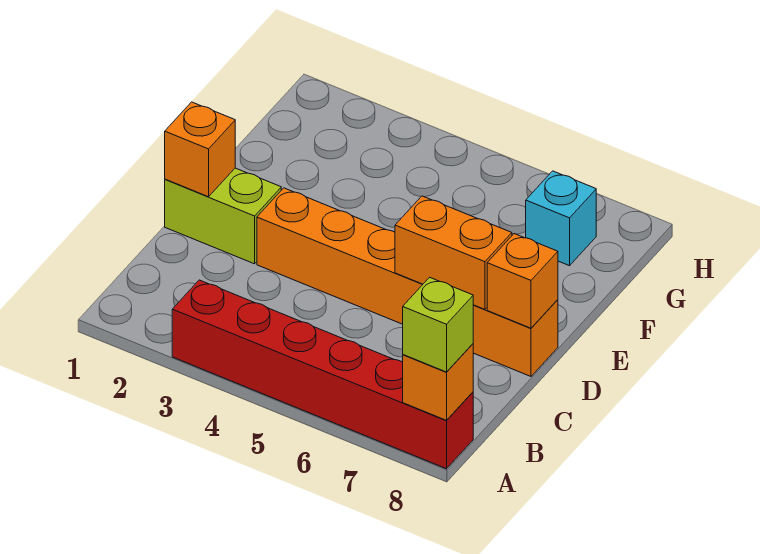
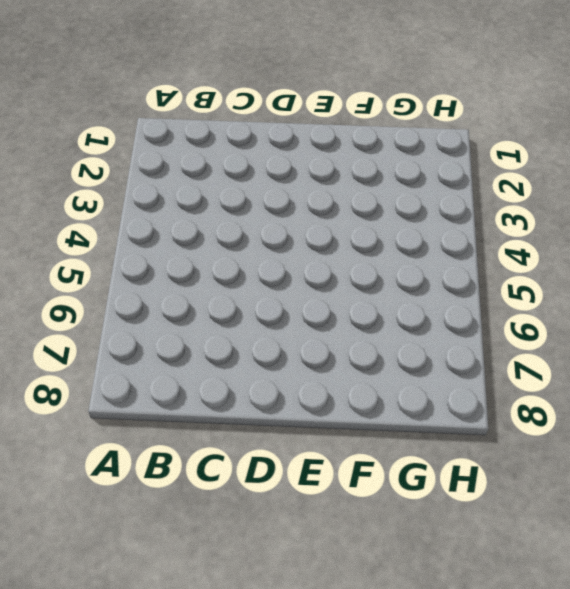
none -> red 1x6 brick [172,280,473,469]
none -> lime 1x2 brick [165,168,281,264]

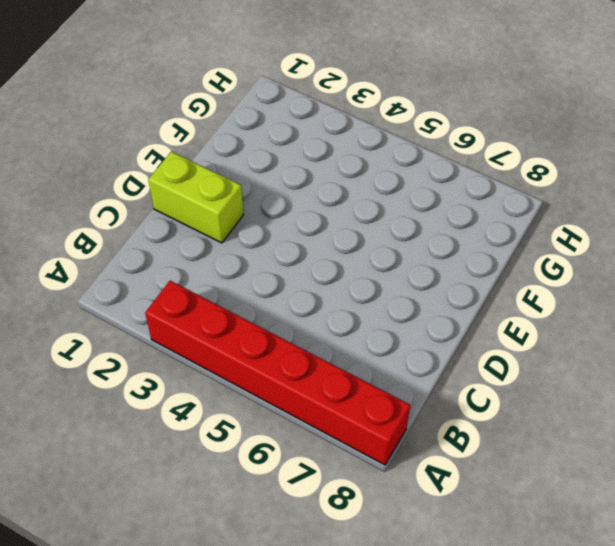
none -> orange 1x6 brick [257,188,558,376]
none -> cyan 1x1 brick [526,171,596,266]

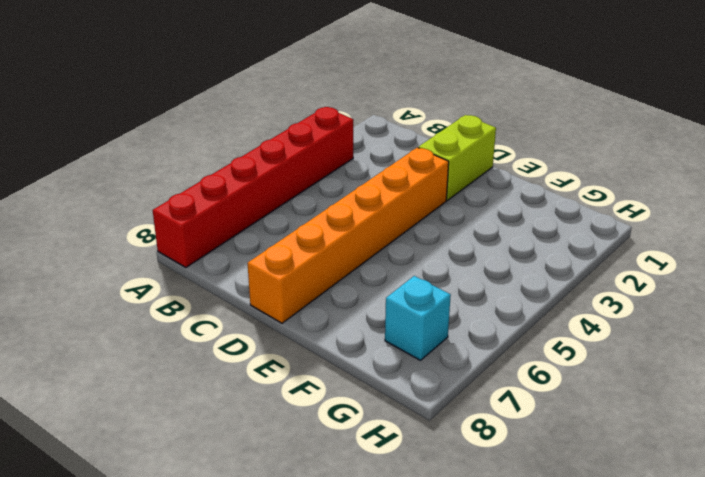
none -> orange 1x1 brick [403,344,473,420]
none -> orange 1x1 brick [165,102,235,197]

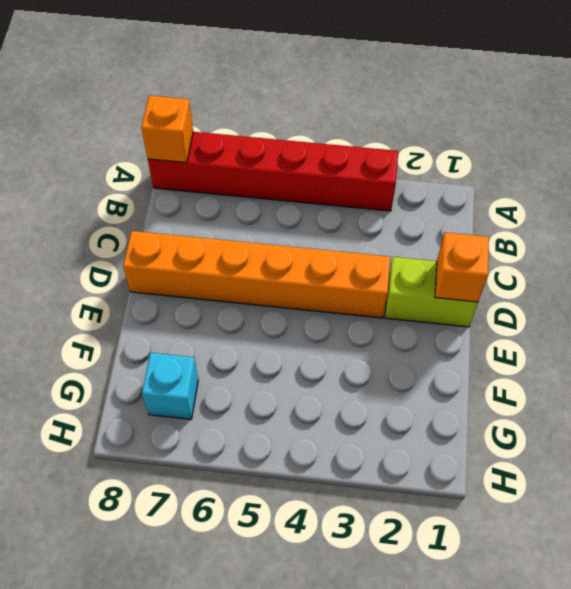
none -> orange 1x2 brick [395,196,512,309]
none -> orange 1x1 brick [487,234,558,328]

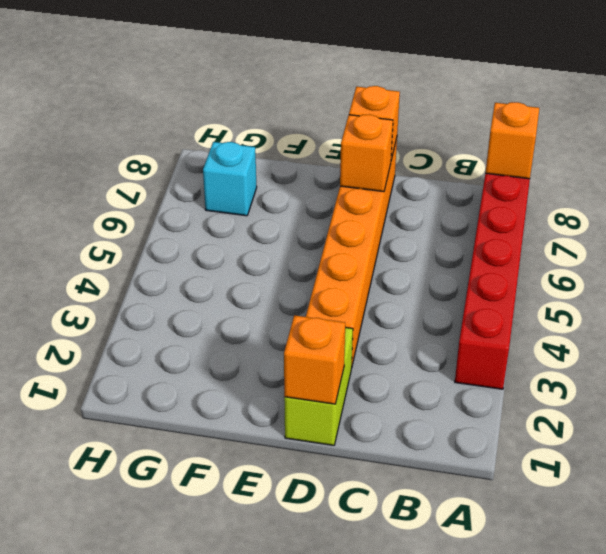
orange 1x1 brick [340,114,393,192] -> orange 1x2 brick [395,196,512,309]
none -> lime 1x1 brick [403,277,473,372]

